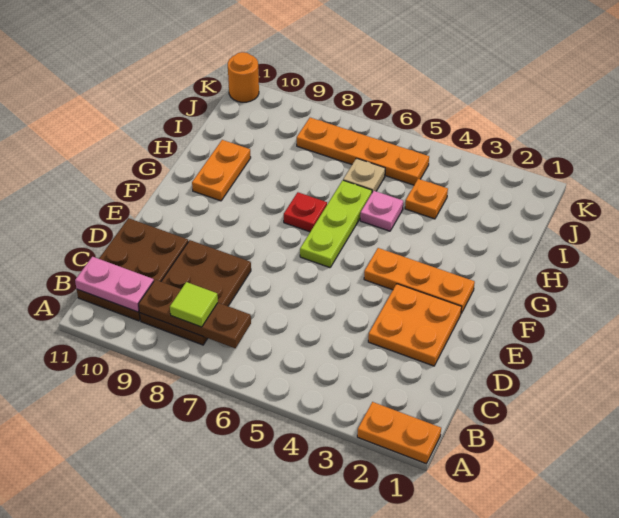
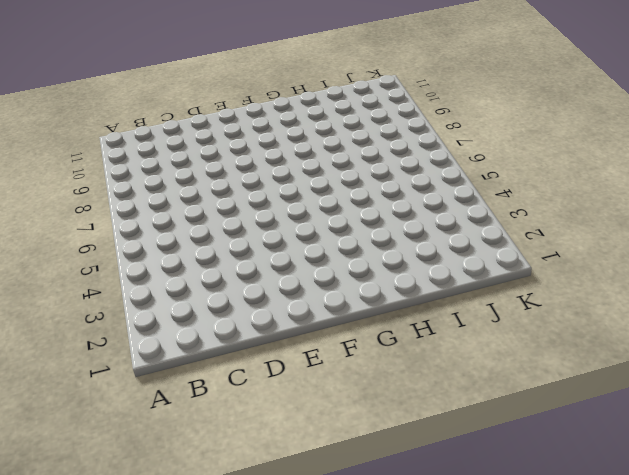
none -> orange 1x2 plate [357,402,441,464]
none -> brown 2x3 plate [140,240,251,345]
none -> brown 2x3 plate [77,218,188,321]

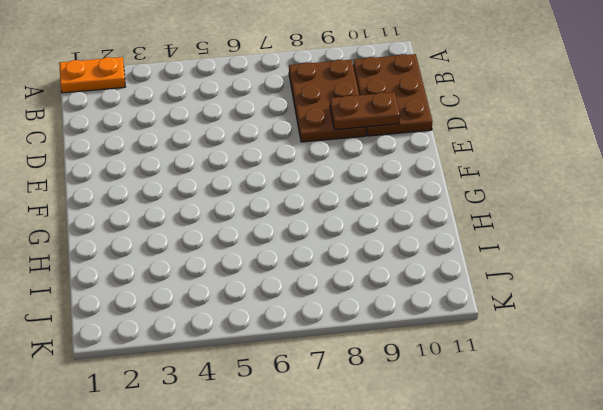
brown 1x2 plate [330,92,400,130] -> none
none -> orange 2x2 plate [368,284,462,366]
none -> orange 1x3 plate [364,248,475,313]
none -> lime 1x3 plate [300,180,372,268]

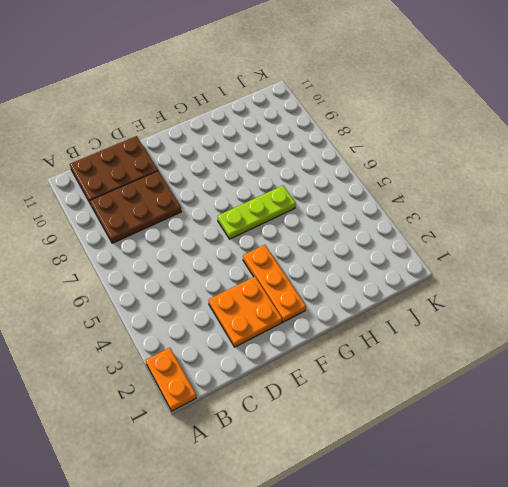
none -> red 1x1 plate [284,192,327,232]
none -> orange 1x2 plate [192,140,251,201]
none -> pink 1x1 plate [360,191,403,231]

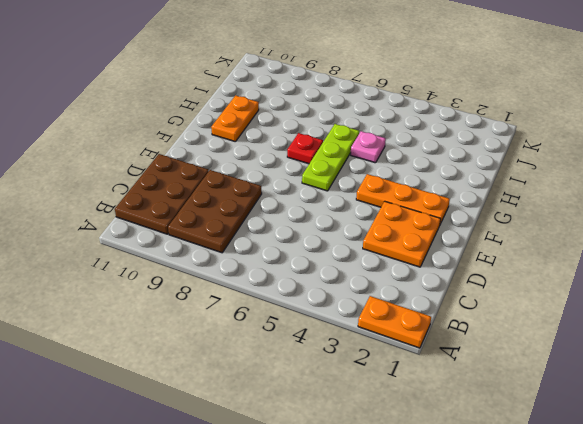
none -> orange 1x1 plate [405,179,448,219]
none -> tan 1x1 plate [343,158,385,192]
none -> orange 1x4 plate [297,118,429,185]

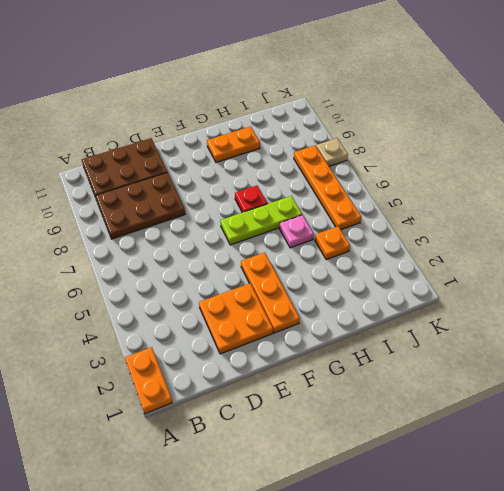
tan 1x1 plate [316,138,348,166] -> tan 1x1 plate moved to [343,158,385,192]
none -> orange 1x1 round brick [228,52,259,102]
none -> brown 1x3 plate [139,280,251,348]
none -> pink 1x2 plate [75,257,154,312]

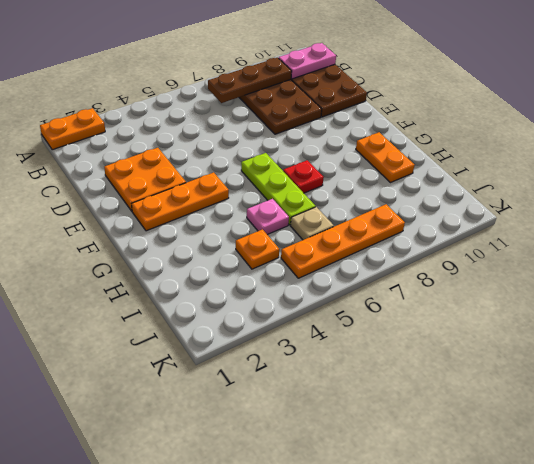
none -> orange 1x1 round brick [228,52,259,102]
none -> lime 1x1 tile [170,282,218,327]

